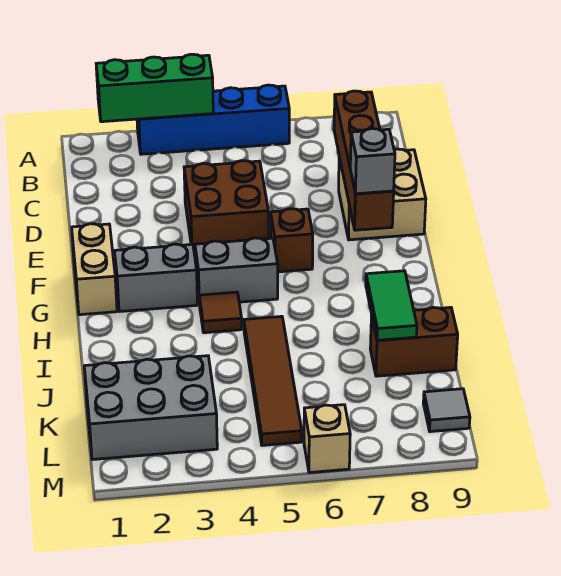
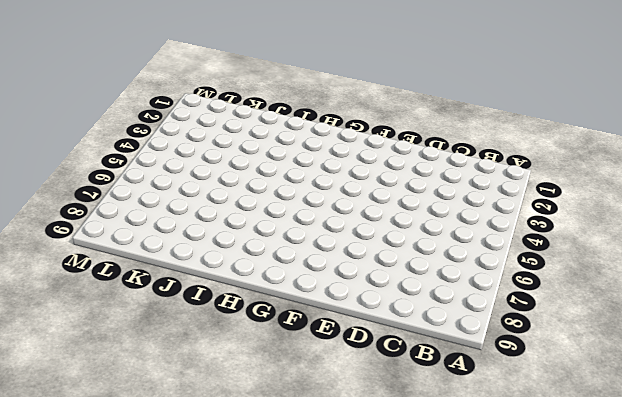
none -> blue 1x4 brick [137,85,289,154]
none -> brown 2x2 brick [184,161,269,252]
none -> tan 2x2 brick [339,149,426,240]

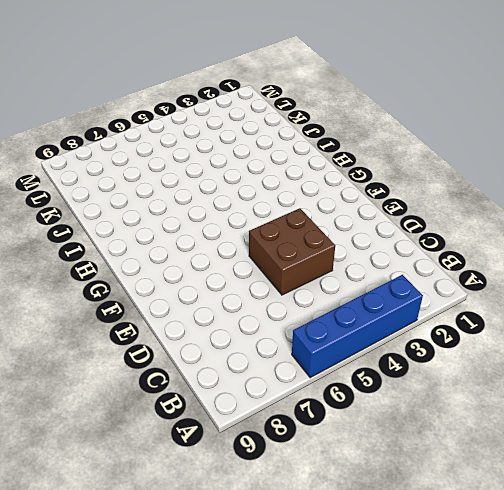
none -> tan 2x2 brick [339,149,426,240]
none -> tan 1x2 brick [72,224,117,315]
none -> brown 1x1 brick [271,209,313,272]

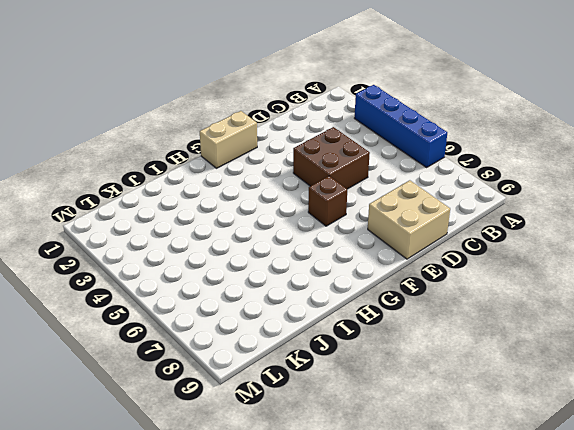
none -> grey 1x2 brick [114,244,198,312]
none -> grey 1x2 brick [195,238,278,305]
none -> brown 1x1 tile [199,292,242,333]

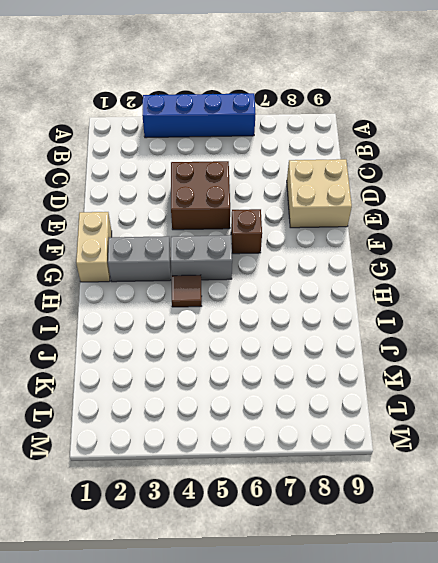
none -> brown 1x4 tile [244,316,302,445]
none -> brown 1x2 brick [370,307,458,376]
none -> grey 2x3 brick [84,356,217,460]

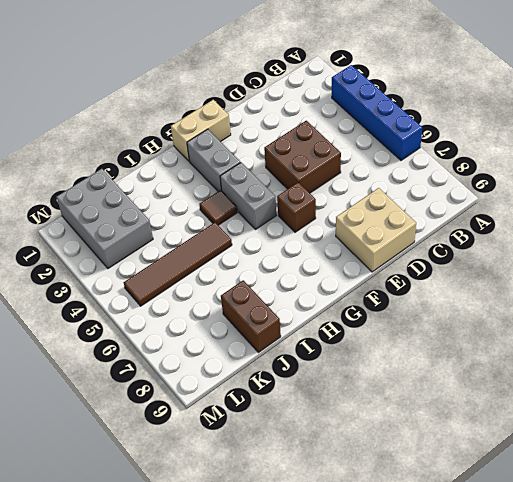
none -> grey 1x1 tile [423,389,470,432]
none -> tan 1x1 brick [304,405,350,473]
none -> green 1x3 brick [96,54,213,122]

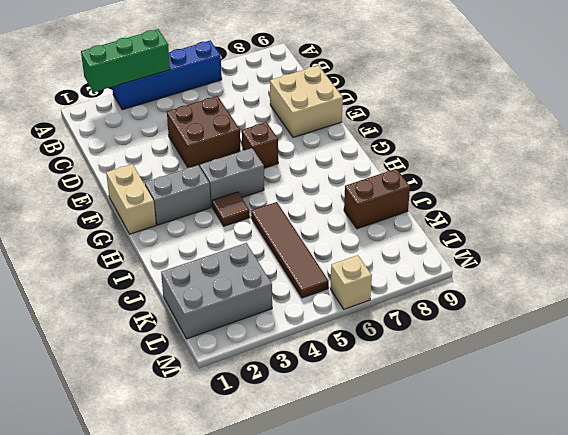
none -> grey 1x1 tile [423,389,470,432]
none -> brown 1x4 brick [334,91,394,230]
none -> green 1x2 tile [366,271,417,340]

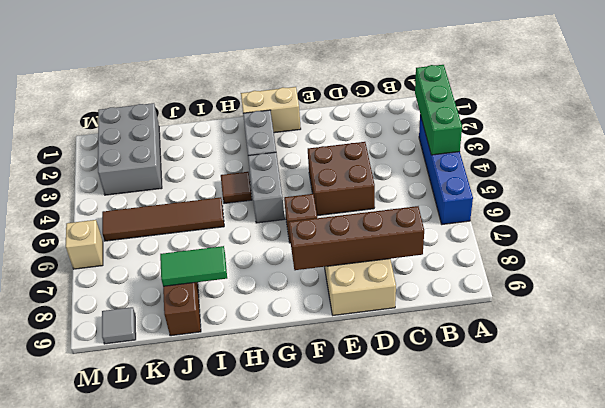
none -> grey 1x1 brick [350,129,395,194]

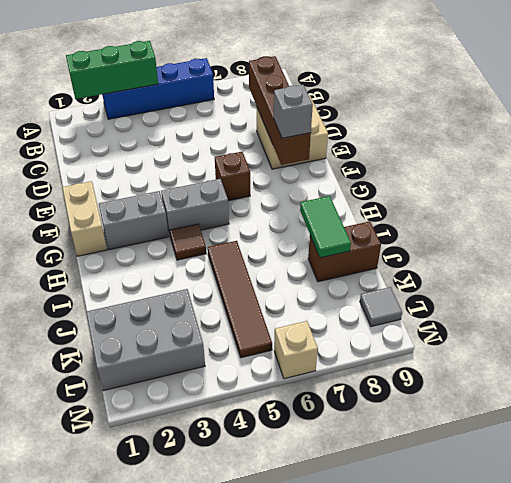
none -> brown 2x2 brick [184,161,269,252]

